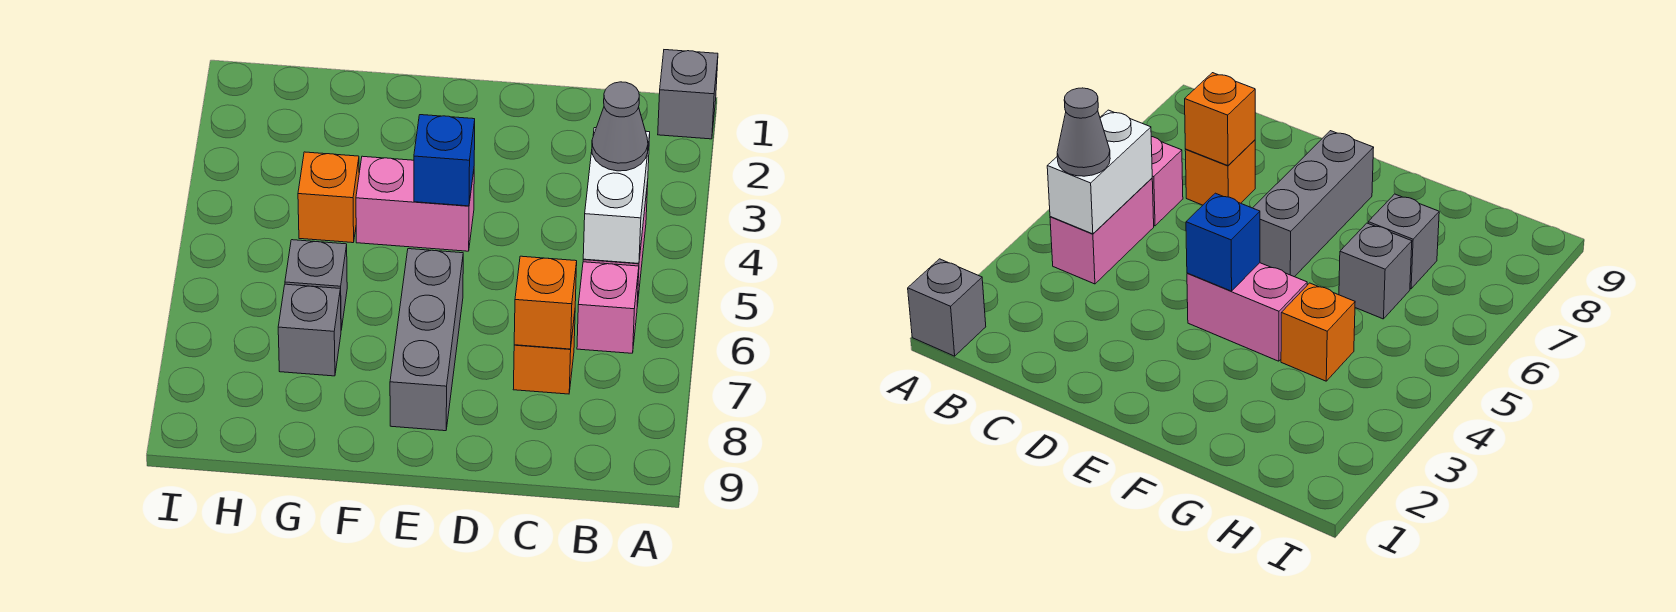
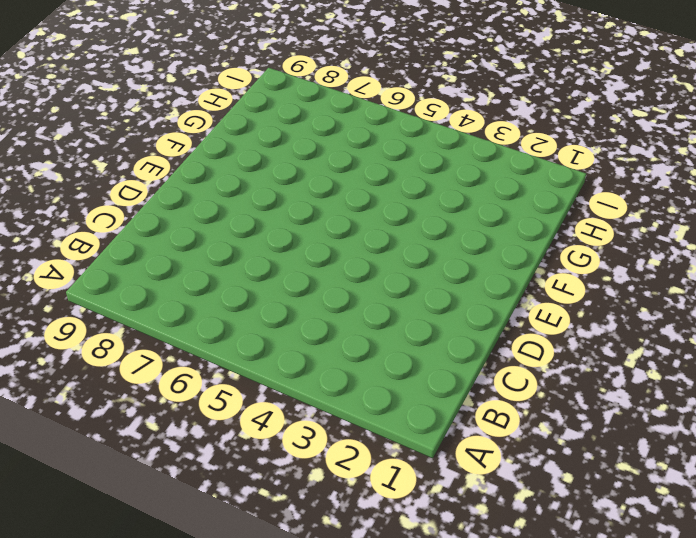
none -> grey 1x1 brick [658,50,718,139]
none -> pink 1x2 brick [1050,178,1154,284]
none -> pink 1x1 brick [577,262,639,353]

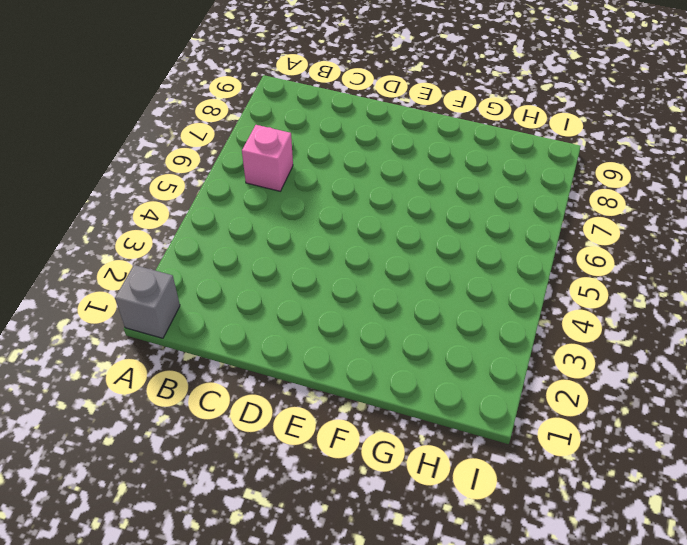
none -> pink 1x2 brick [1050,178,1154,284]
none -> orange 1x1 brick [513,314,575,394]
none -> pink 1x2 brick [356,156,474,251]

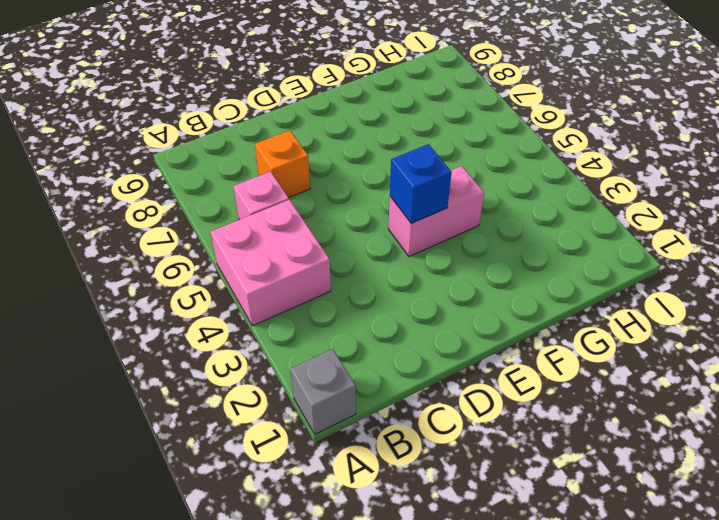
pink 2x2 brick [210,200,331,326] -> pink 1x2 brick [1050,178,1154,284]
none -> grey 1x3 brick [390,249,463,431]
none -> orange 1x1 brick [298,152,359,243]
none -> grey 1x1 brick [285,240,347,330]

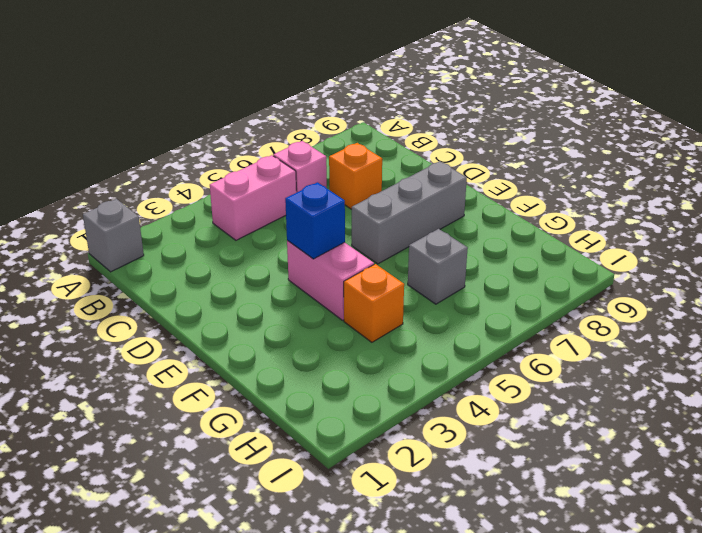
none -> grey 1x1 brick [278,284,341,376]
none -> white 1x2 brick [583,128,650,263]
none -> orange 1x1 brick [514,256,577,349]

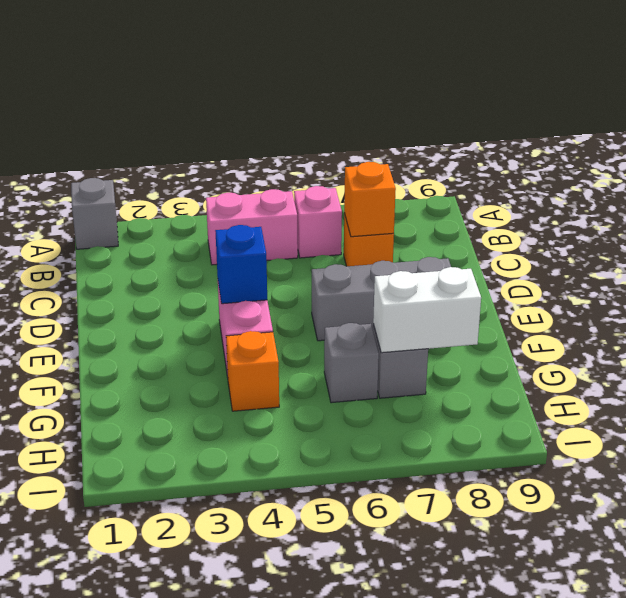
white 1x2 brick [373,267,481,353] -> white 1x2 brick moved to [583,128,650,263]
none -> grey 1x1 cone [592,82,648,171]

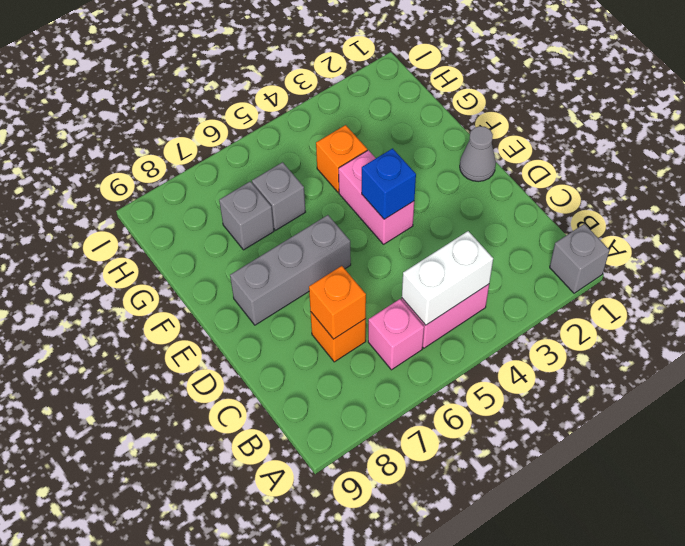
grey 1x1 cone [460,126,496,182] -> grey 1x1 cone moved to [592,82,648,171]

